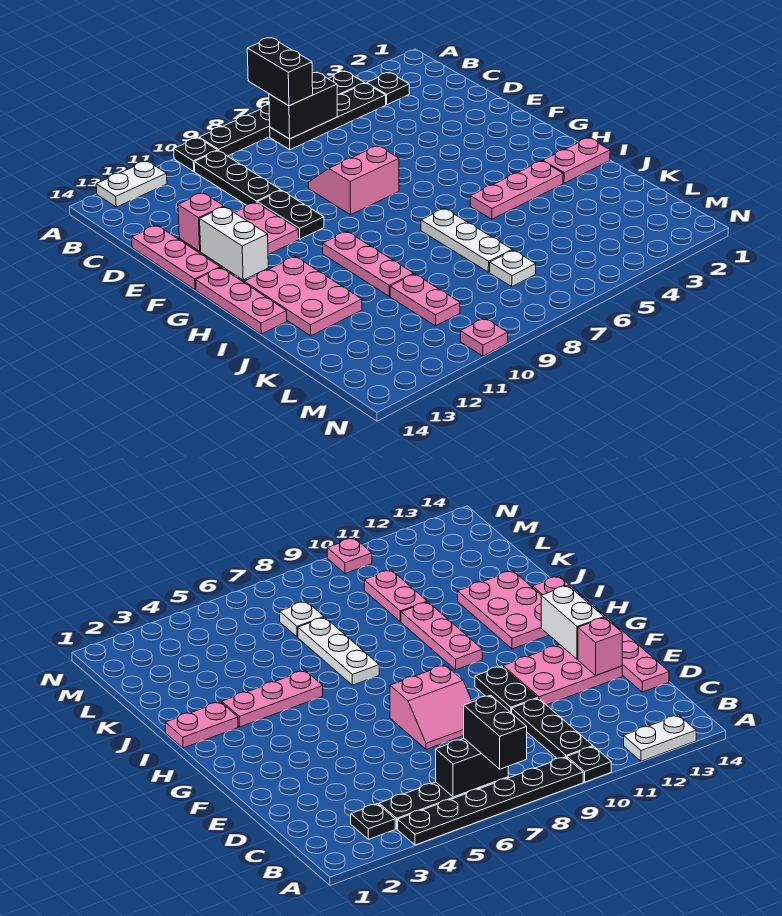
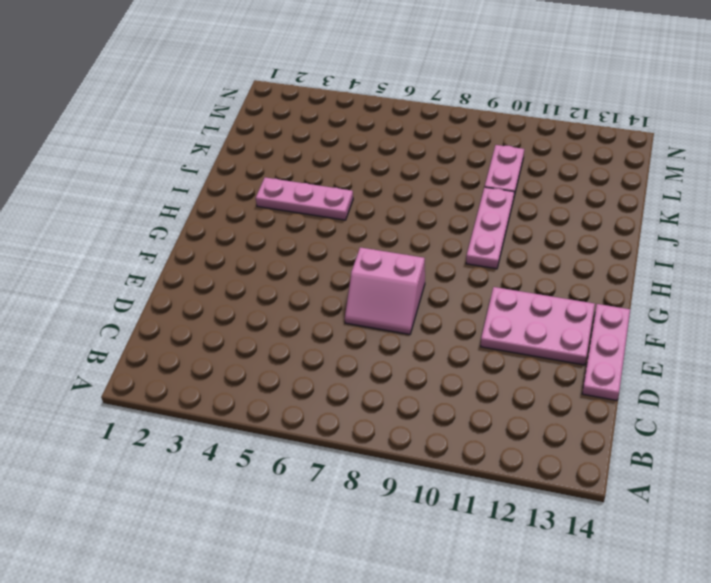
none -> black 1x6 plate [199,71,365,156]
none -> black 1x1 plate [174,138,218,171]
none -> white 1x2 plate [96,161,167,207]

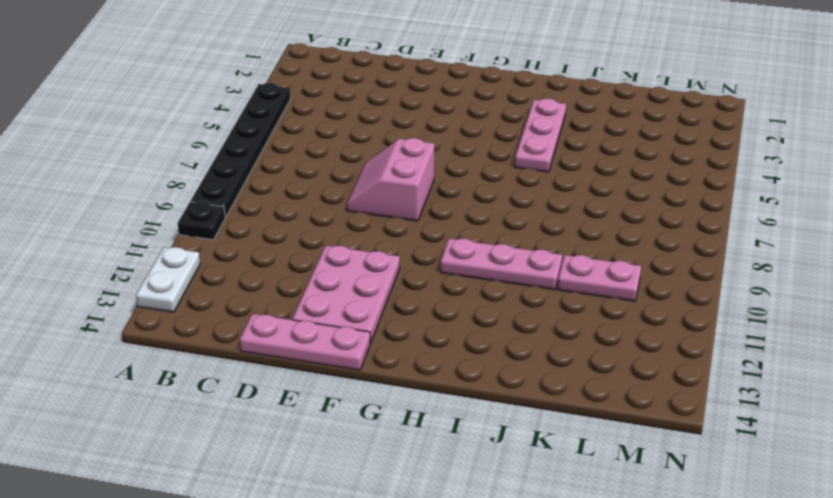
none -> black 1x1 plate [367,72,409,105]
none -> black 1x4 plate [270,83,386,150]
none -> black 1x3 plate [194,151,281,205]

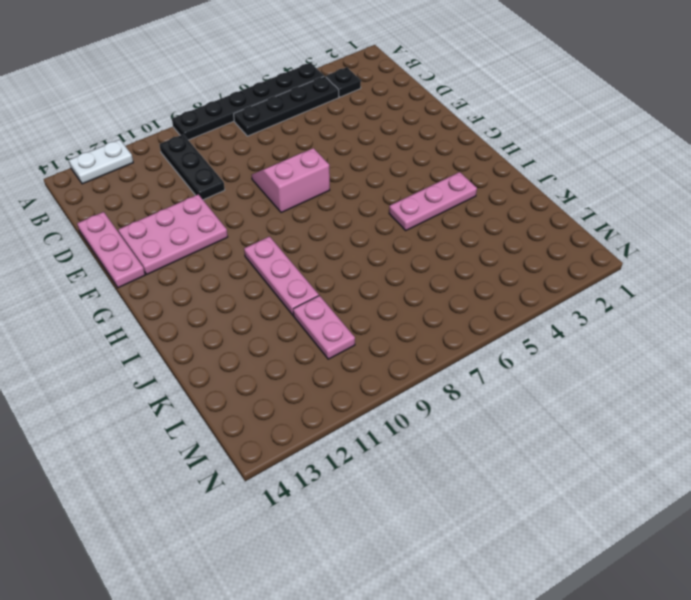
none -> black 1x1 plate [174,138,218,171]
none -> black 1x2 plate [257,190,324,239]
none -> pink 1x3 plate [196,268,287,334]

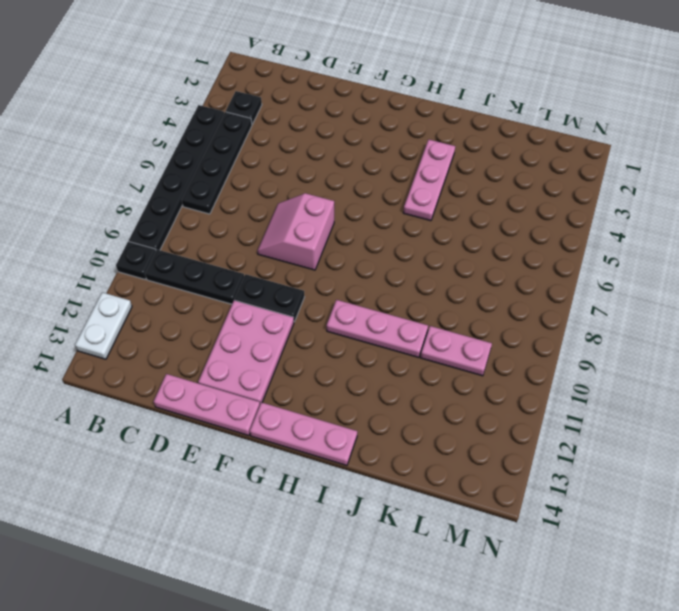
none -> pink 2x3 plate [244,257,362,336]
none -> pink 1x2 plate [543,138,610,183]
none -> white 1x3 plate [421,208,512,272]

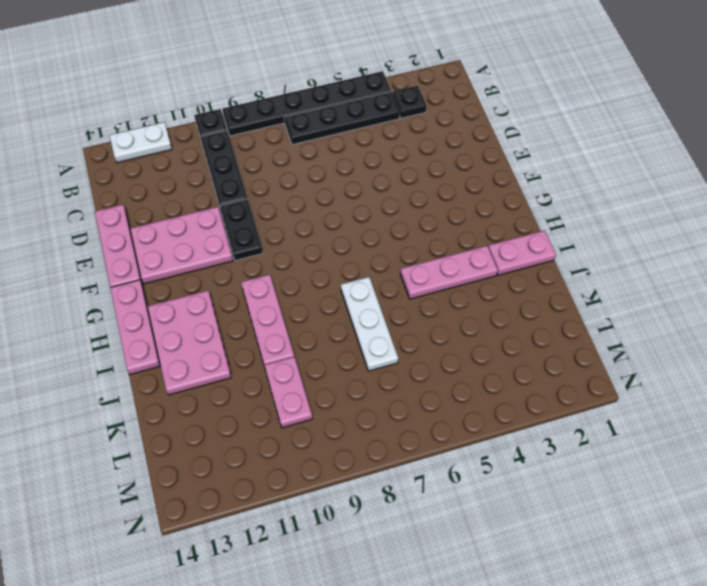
none -> pink 2x2 slope [308,146,399,215]
none -> white 1x1 plate [490,250,536,286]
none -> pink 1x1 plate [460,318,508,356]

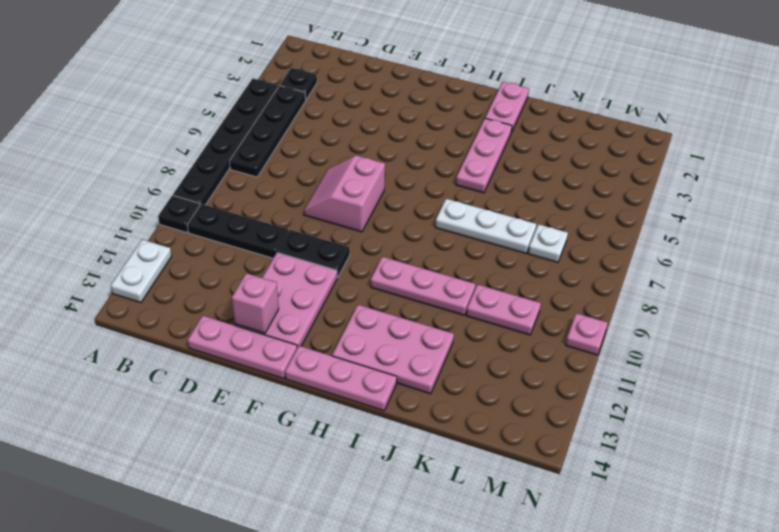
none -> black 1x2 brick [269,73,337,139]
none -> white 1x2 brick [200,207,268,280]
none -> black 1x2 brick [247,38,313,106]

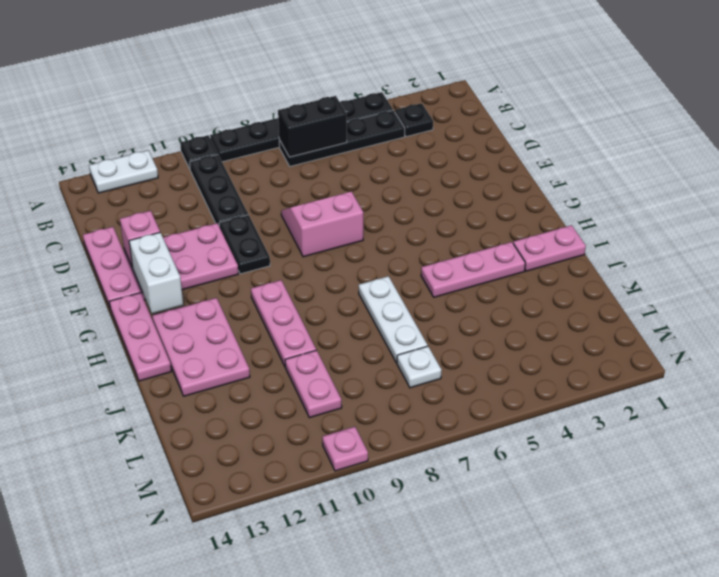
none -> black 1x2 brick [247,38,313,106]

